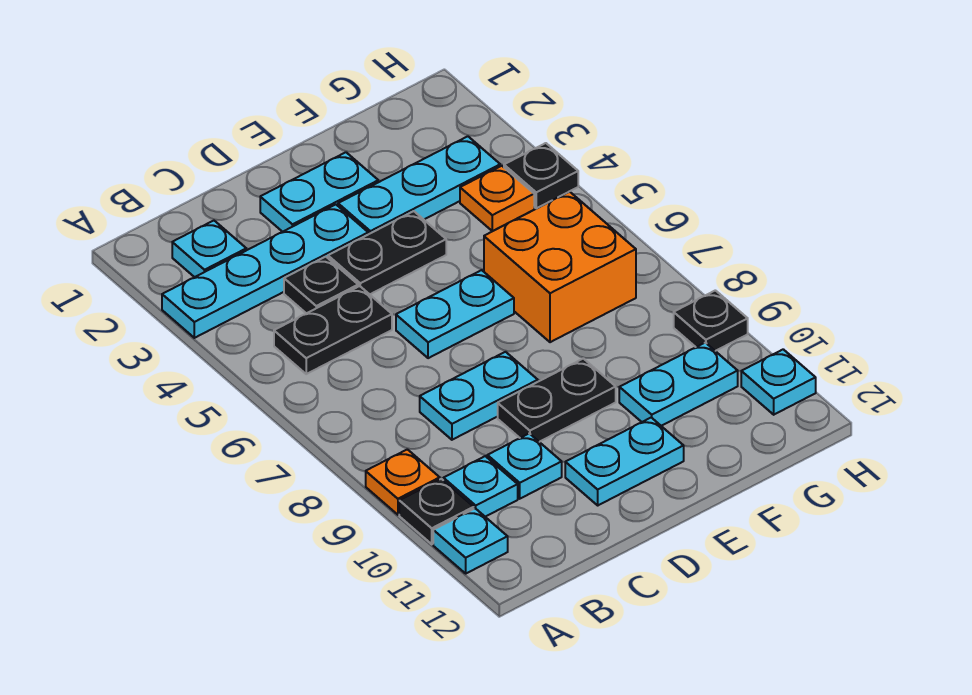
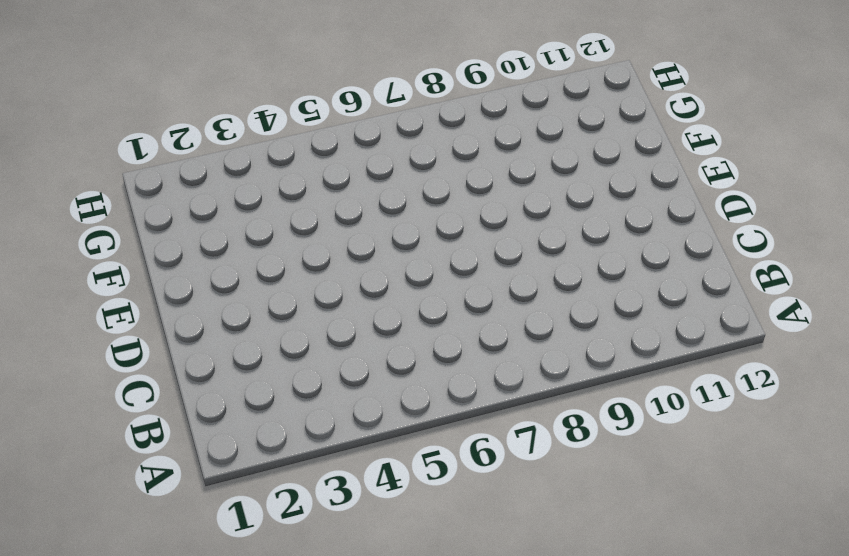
none -> cyan 1x4 plate [162,205,368,338]
none -> orange 1x1 plate [366,449,440,515]
none -> black 1x1 plate [399,479,474,544]

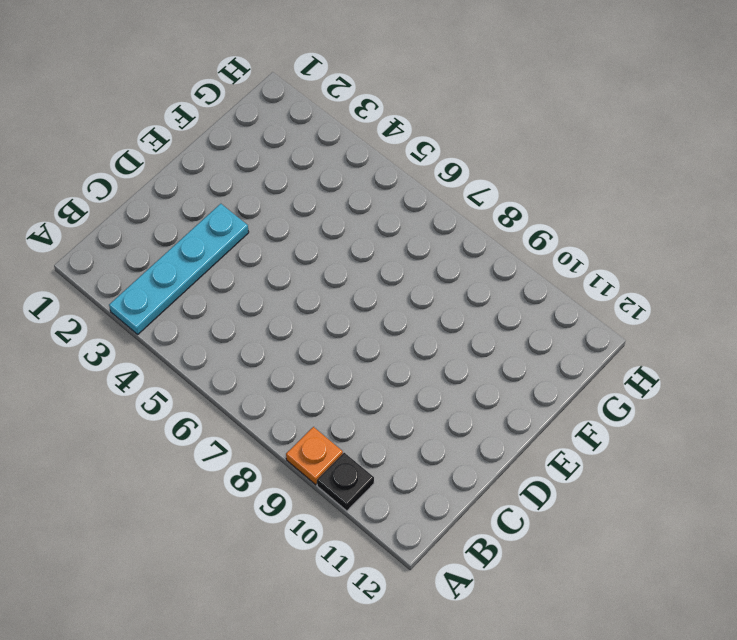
none -> cyan 1x1 plate [433,508,508,573]
none -> cyan 1x1 plate [172,221,246,277]
none -> black 1x2 plate [274,286,392,374]

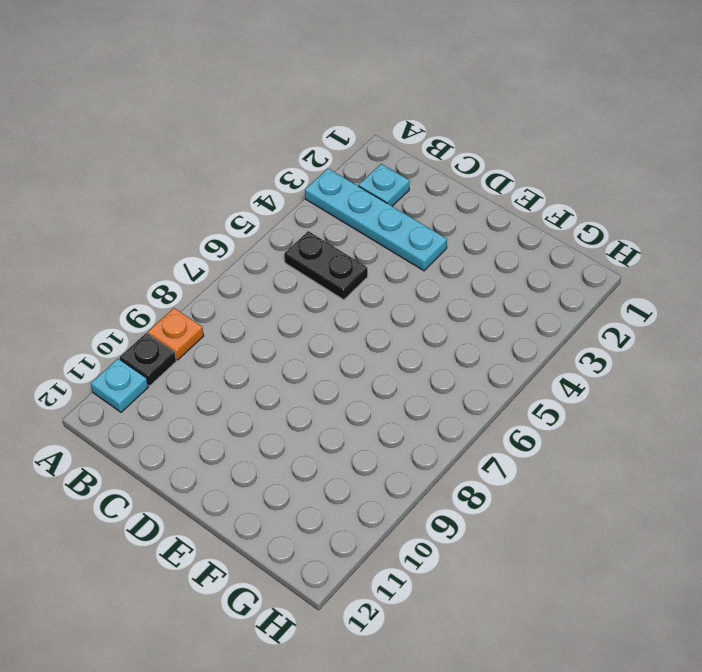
none -> cyan 1x1 plate [443,456,518,517]
none -> black 1x1 plate [284,257,358,313]
none -> cyan 1x2 plate [420,352,538,440]

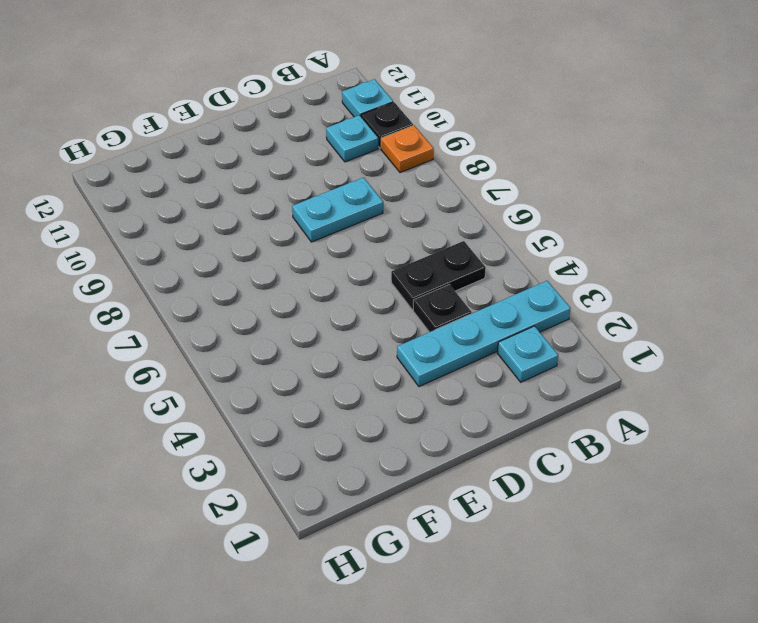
none -> cyan 1x1 plate [487,433,562,499]
none -> cyan 1x2 plate [260,152,378,232]
none -> black 1x2 plate [328,211,446,294]

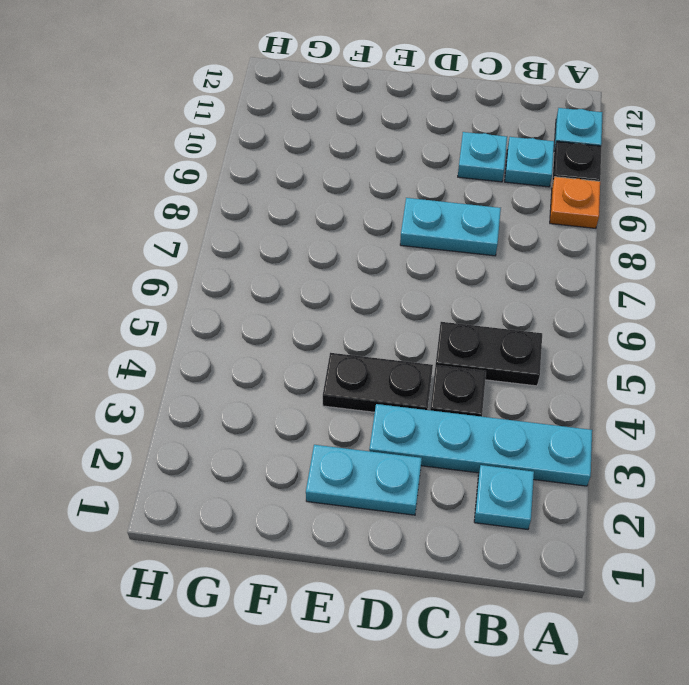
none -> cyan 1x2 plate [396,270,514,358]
none -> black 1x2 plate [498,359,616,442]
none -> cyan 1x2 plate [565,418,684,505]

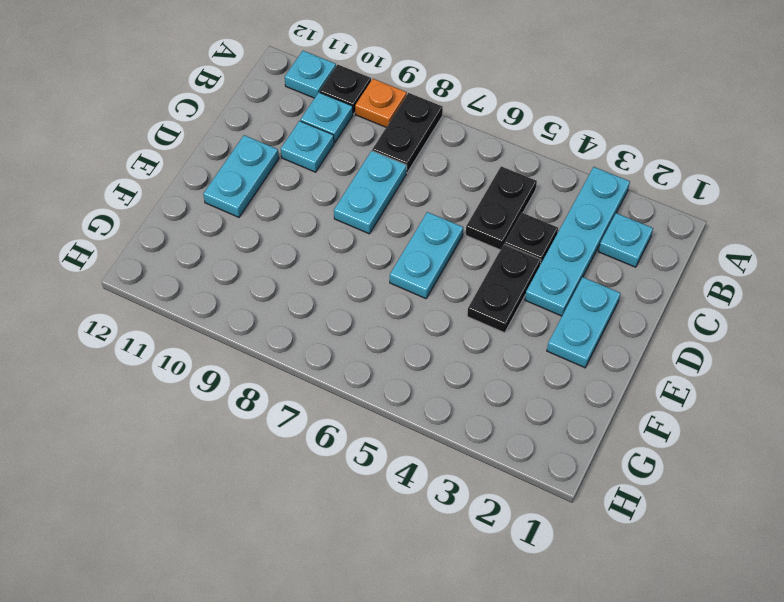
black 1x2 plate [372,93,443,173] -> black 1x2 plate moved to [498,359,616,442]
none -> cyan 1x3 plate [338,136,500,234]
none -> orange 2x2 brick [484,192,636,342]
none -> cyan 1x2 plate [619,343,738,426]

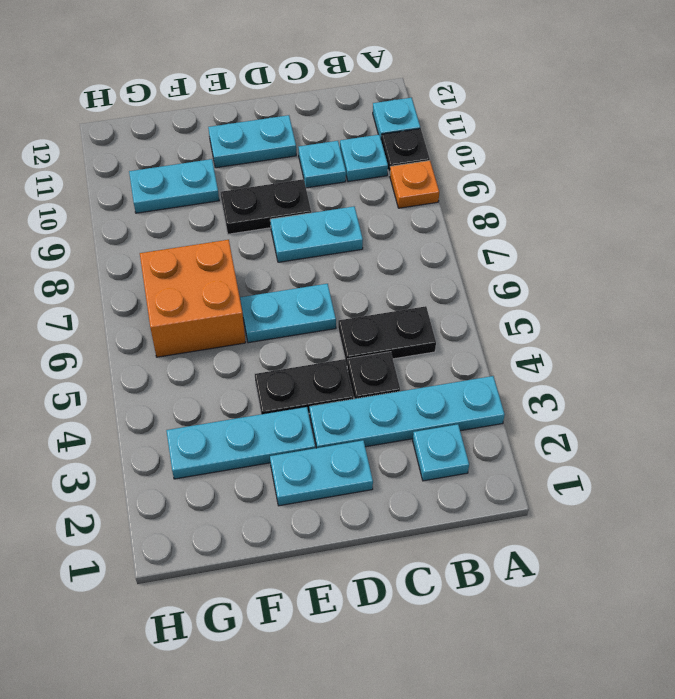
none -> orange 1x1 plate [460,166,534,231]
none -> black 1x1 plate [504,143,578,209]
none -> black 1x1 plate [674,290,748,351]

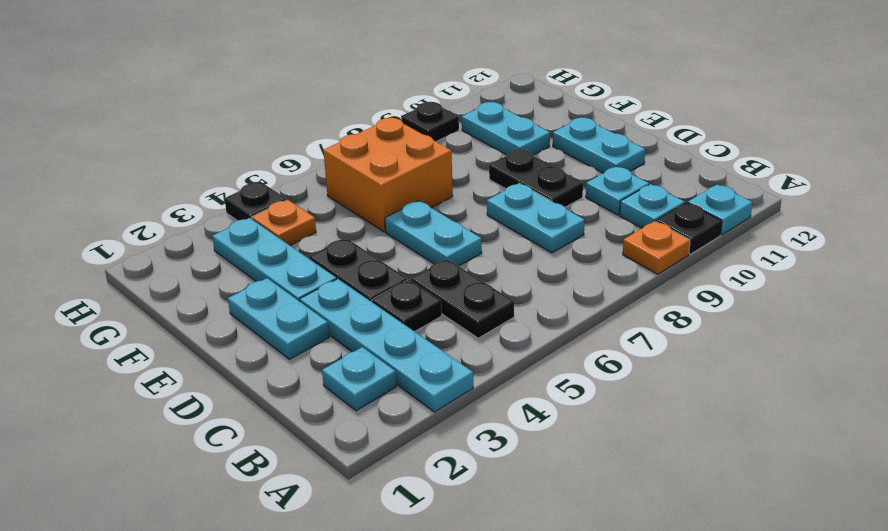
none -> cyan 1x1 plate [741,349,816,415]

